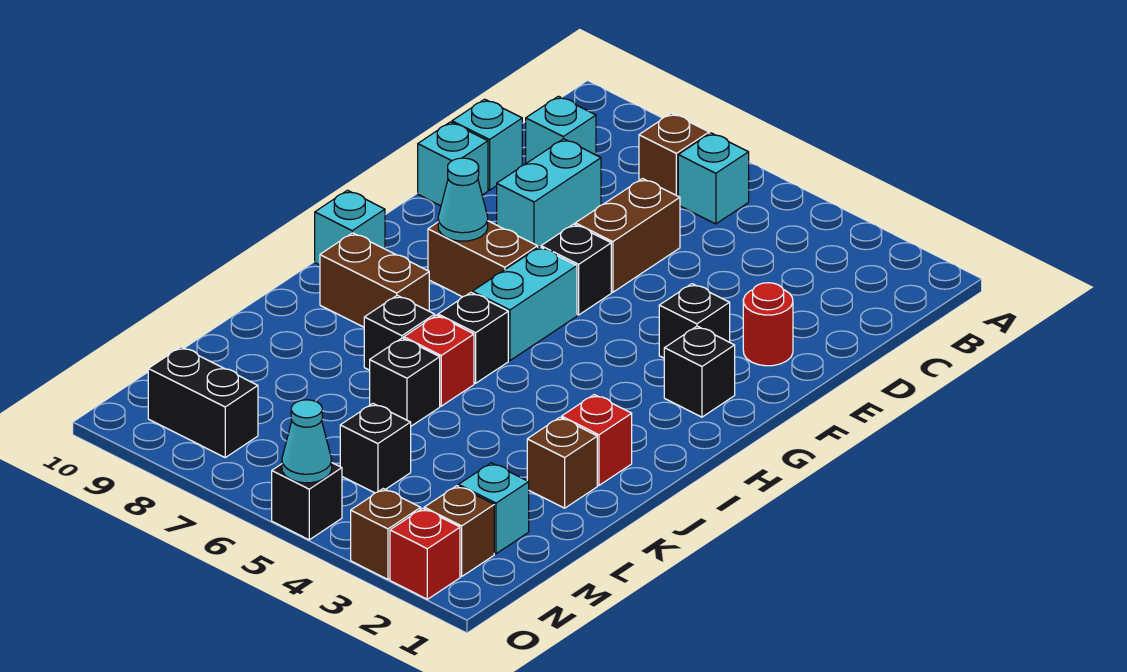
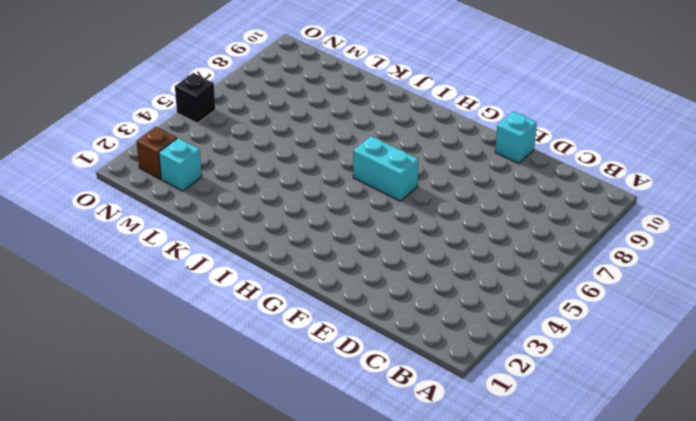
none -> cyan 1x1 brick [678,133,749,224]
none -> brown 1x1 brick [639,113,709,196]
none -> cyan 1x1 brick [526,96,596,163]
none -> brown 1x2 brick [575,179,680,292]

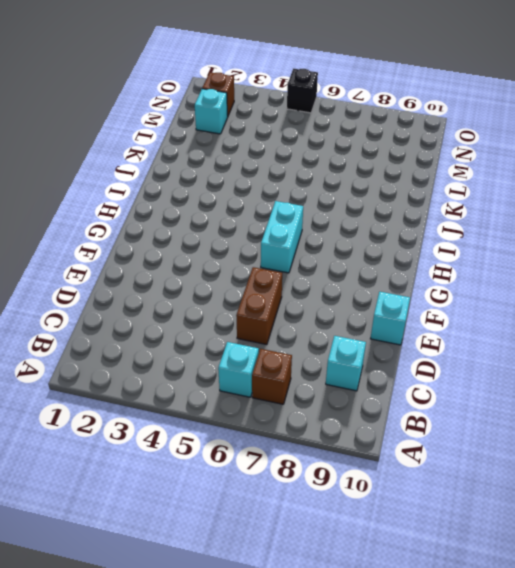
none -> cyan 1x2 brick [497,139,601,247]
none -> cyan 1x1 brick [452,99,522,190]
none -> red 1x1 round brick [743,283,793,366]
none -> black 1x1 brick [659,284,730,358]

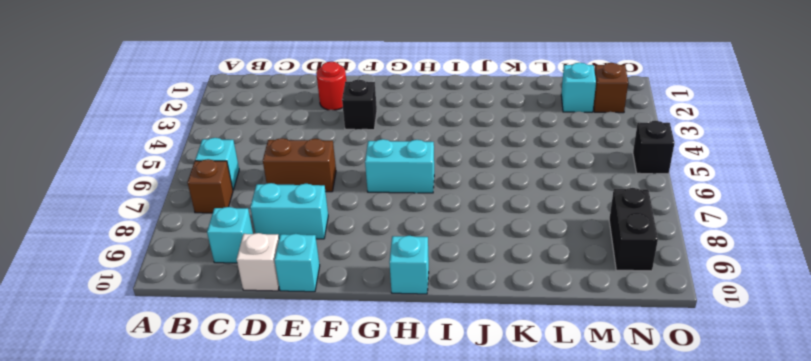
white 1x1 brick [237,233,279,291] -> cyan 1x1 brick [452,99,522,190]
none -> black 1x1 brick [541,224,611,315]
none -> black 1x1 brick [664,326,735,417]
none -> brown 1x2 brick [428,221,538,297]
none -> black 1x1 brick [438,293,508,383]

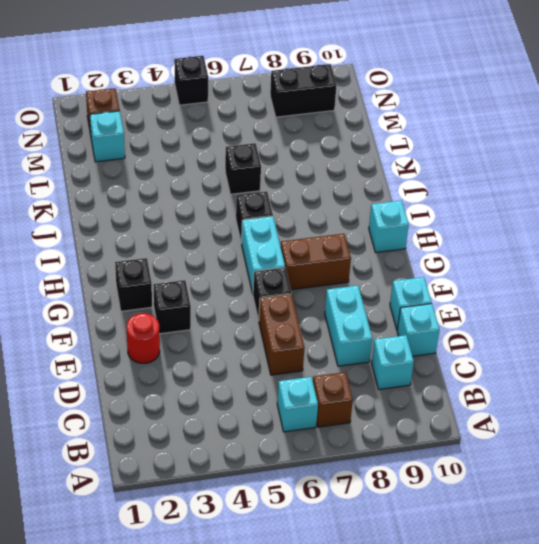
none -> brown 1x2 brick [320,233,429,327]
none -> red 1x1 brick [562,395,632,485]
none -> red 1x1 brick [404,315,474,406]
none -> black 1x1 brick [364,295,435,370]

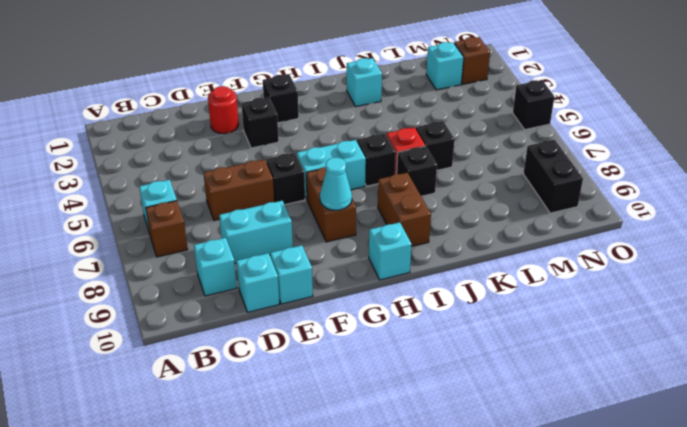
cyan 1x1 brick [346,58,382,107] -> red 1x1 brick [562,395,632,485]
none -> brown 1x1 brick [527,417,597,508]
none -> black 1x1 brick [340,404,411,493]
none -> red 1x1 brick [390,508,460,599]
none -> brown 1x1 brick [351,489,421,579]

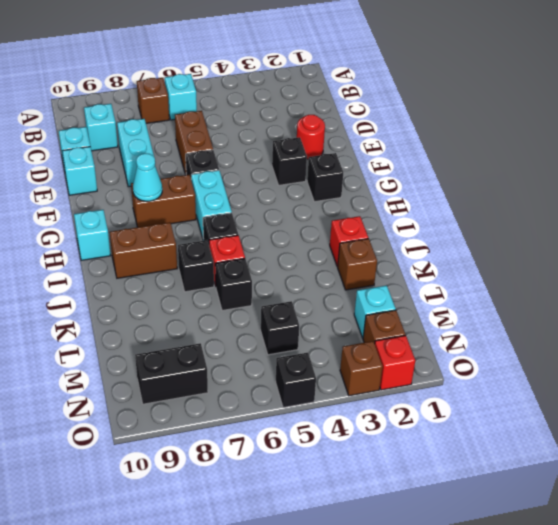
none -> cyan 1x1 cone [282,400,332,483]

